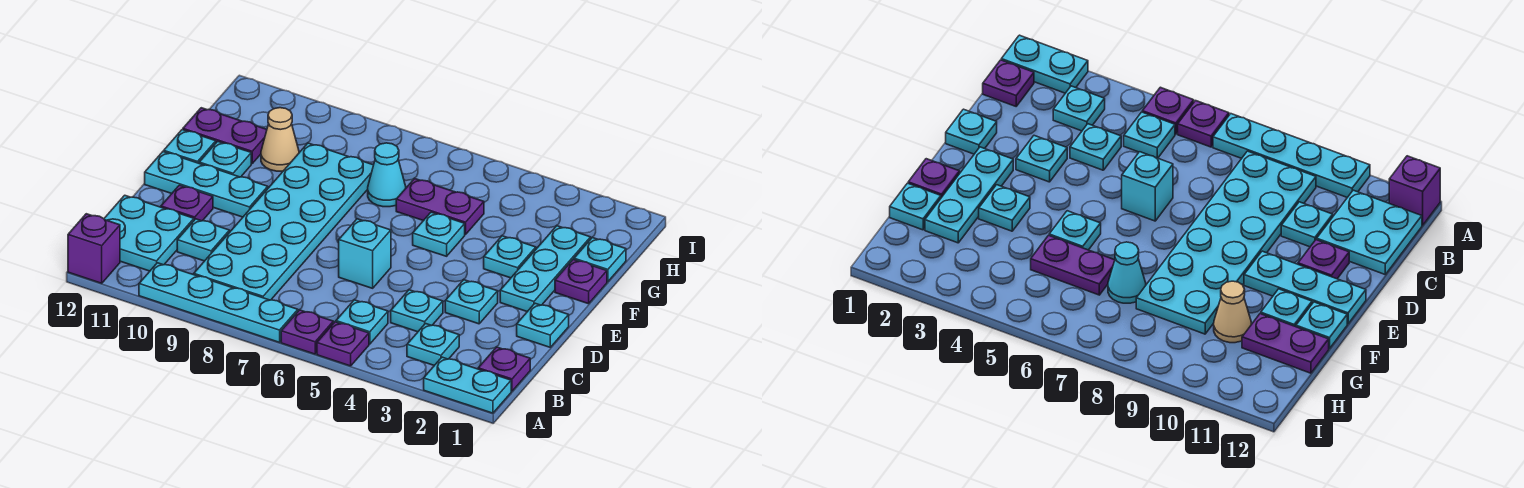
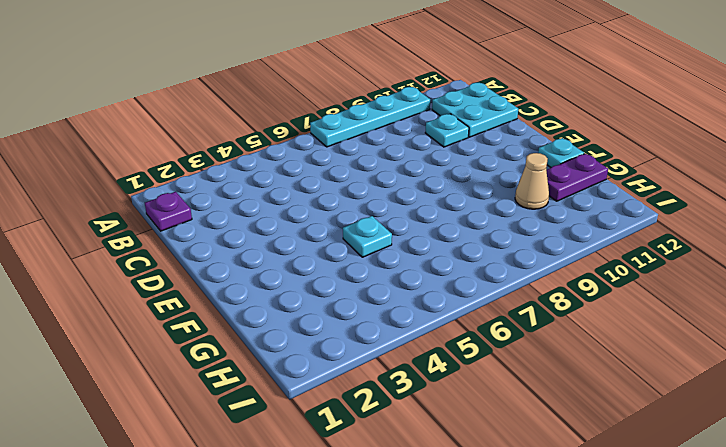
none -> cyan 1x2 plate [424,357,511,413]
none -> purple 1x1 plate [317,322,369,366]
none -> purple 1x1 plate [281,310,333,354]

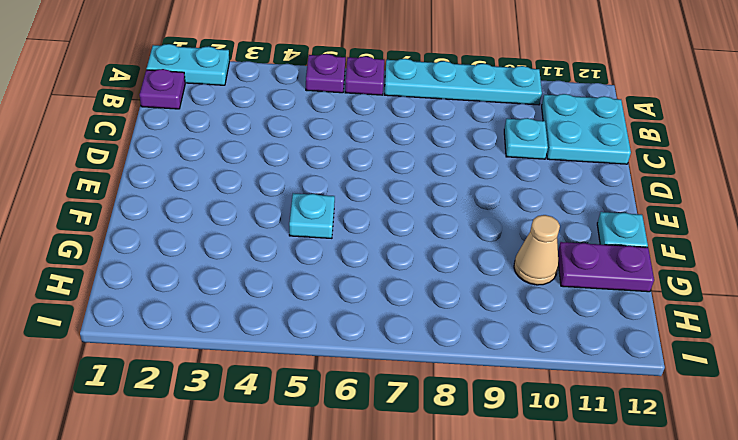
none -> purple 1x1 brick [68,214,120,283]
none -> cyan 1x1 plate [407,324,459,365]
none -> cyan 1x1 plate [336,300,388,344]

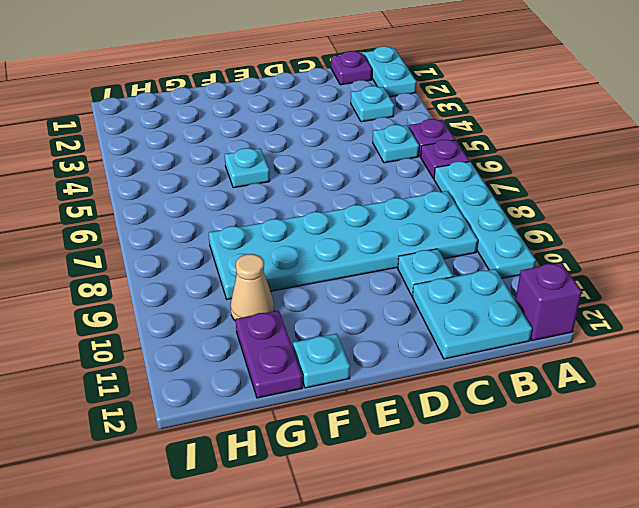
none -> cyan 1x1 plate [391,290,443,332]
none -> cyan 1x1 plate [517,303,569,347]
none -> cyan 1x1 plate [445,280,498,324]

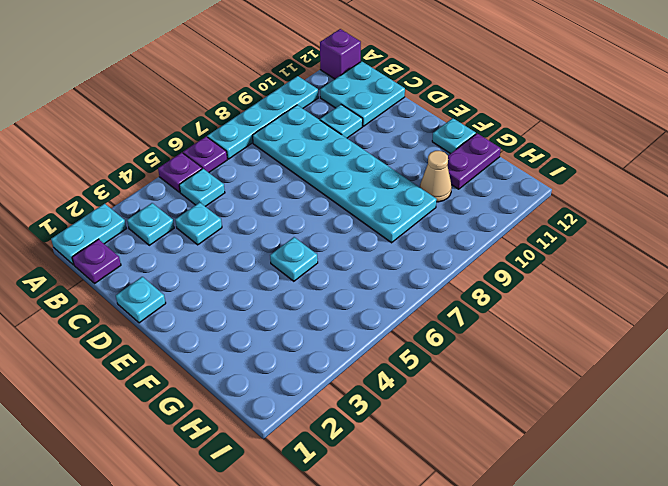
none -> cyan 1x1 plate [445,280,498,324]
none -> cyan 1x1 brick [339,219,391,288]
none -> purple 1x1 plate [161,185,213,221]

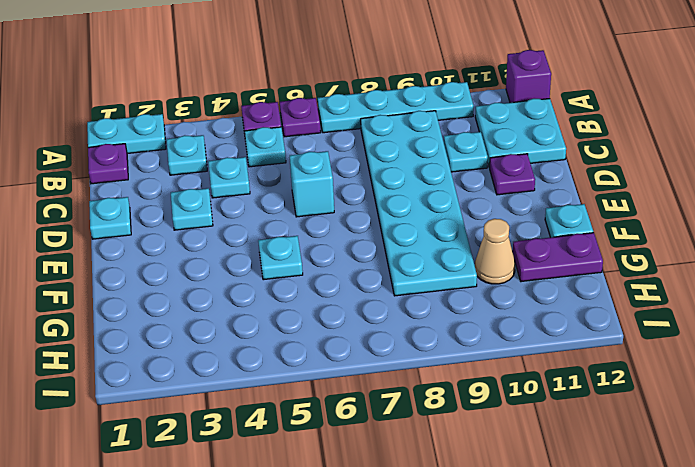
none -> cyan 1x3 plate [500,226,591,312]
none -> cyan 1x3 plate [145,152,268,217]
none -> purple 1x1 plate [555,260,607,304]

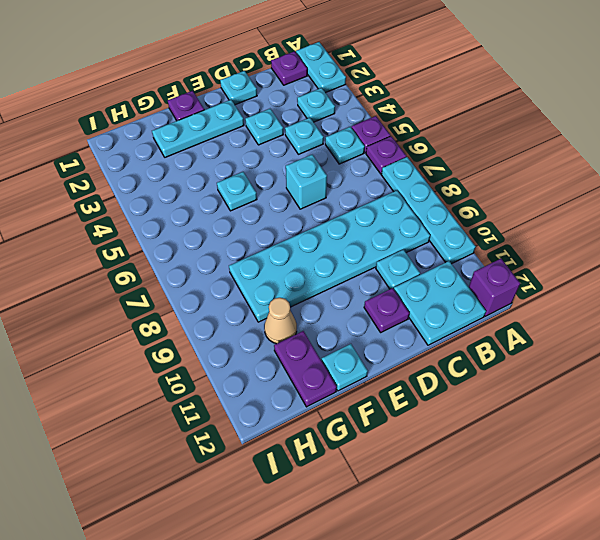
none -> cyan 1x3 plate [145,152,268,217]
none -> cyan 1x1 plate [484,236,536,278]
none -> cyan 1x1 plate [199,141,251,177]

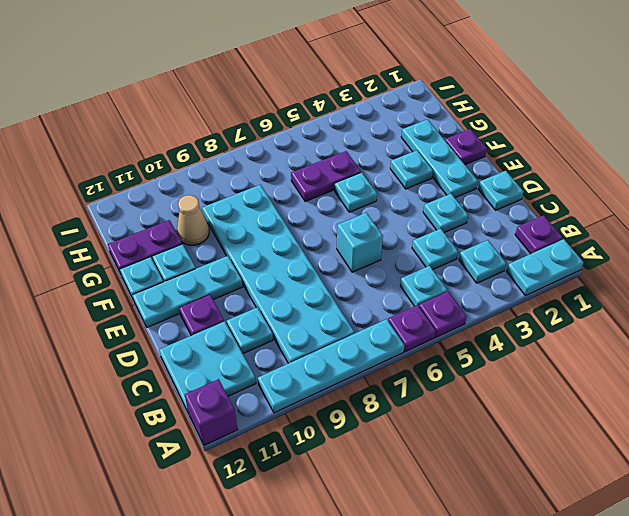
none -> cyan 1x1 plate [574,238,626,282]
none -> cyan 1x1 cone [368,143,406,207]

